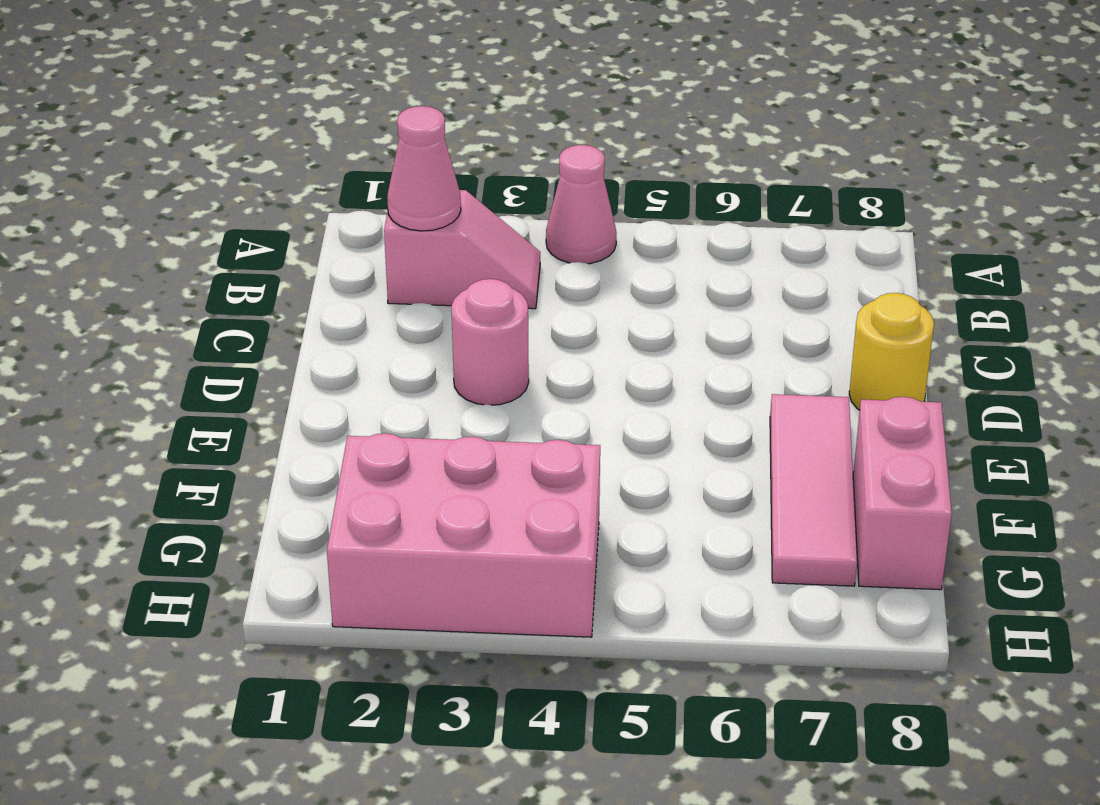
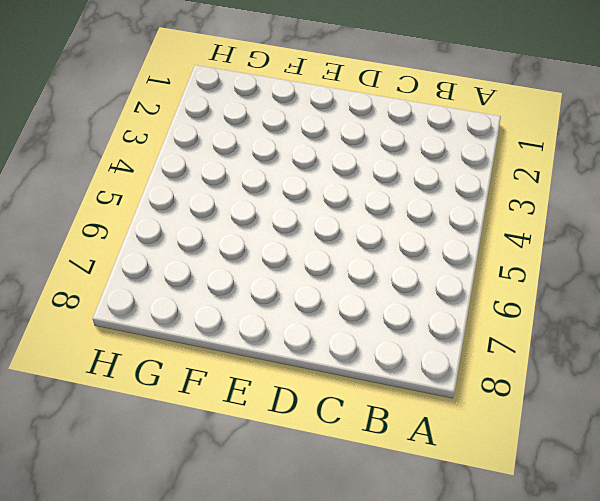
none -> pink 1x1 cone [546,145,617,264]
none -> pink 1x2 slope [384,190,540,309]

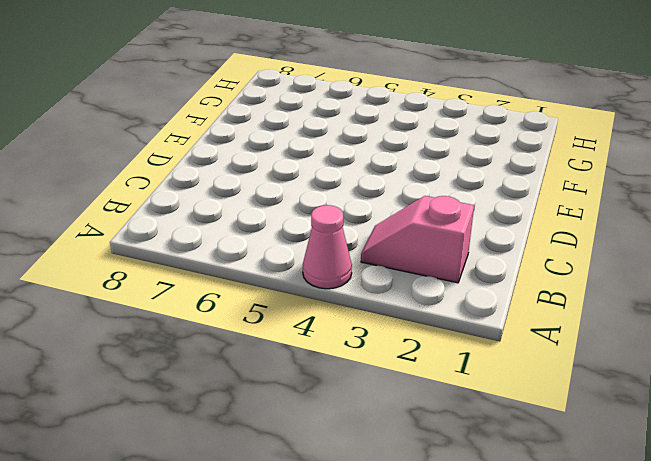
none -> pink 1x1 round brick [451,279,529,405]
none -> yellow 1x1 round brick [849,293,934,410]

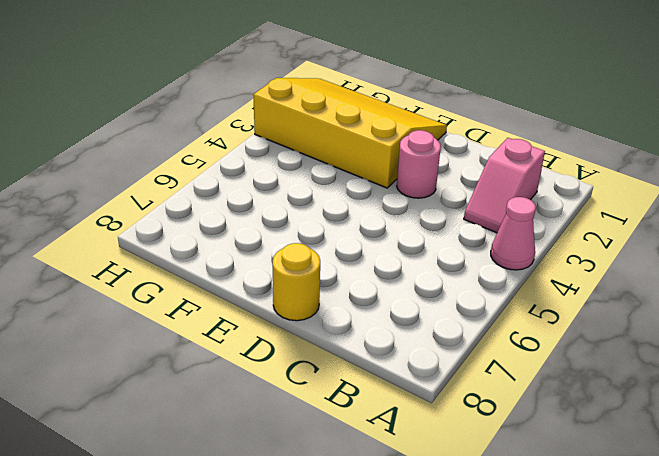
yellow 3x4 slope [253,78,447,188] -> pink 2x3 brick [327,433,600,637]
none -> pink 1x3 tile [770,394,857,586]
none -> pink 1x2 brick [853,397,952,590]

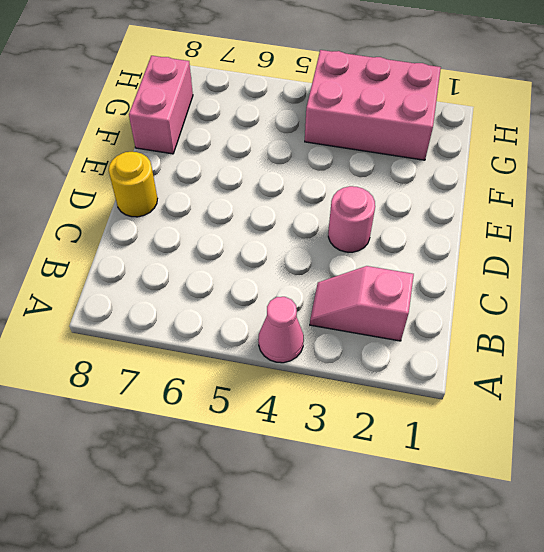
none -> pink 1x3 tile [770,394,857,586]
none -> pink 1x1 cone [387,106,461,231]

